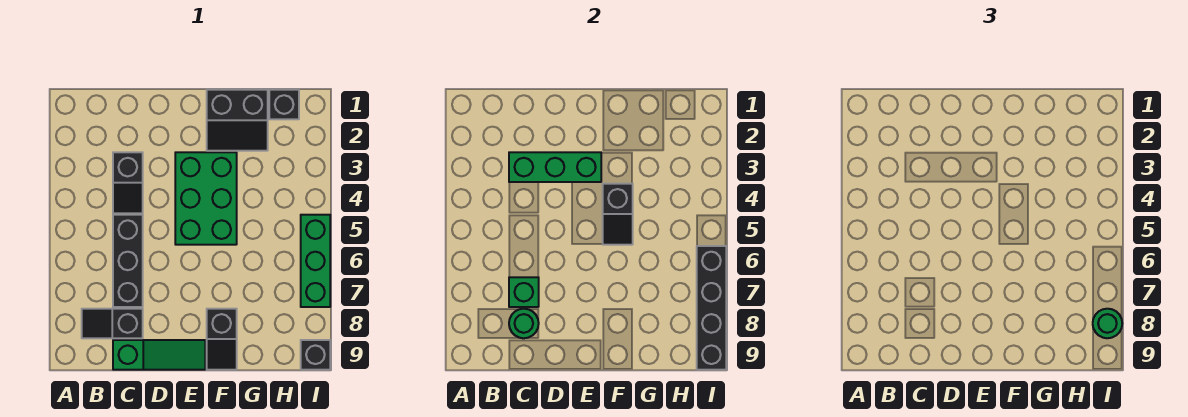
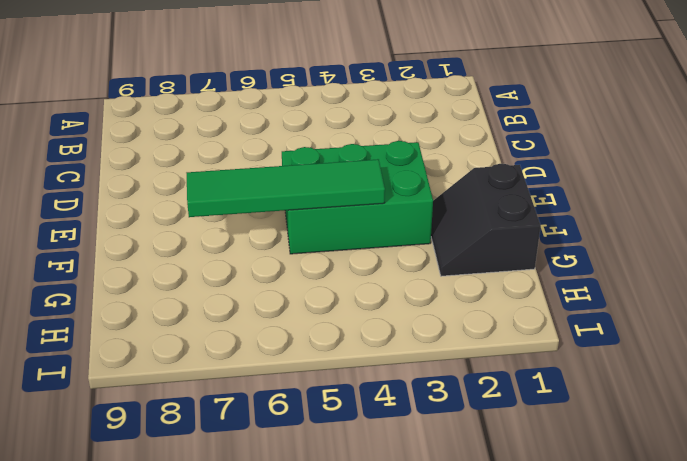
green 1x4 tile [187,159,385,217] -> black 1x2 slope [603,184,633,245]
none -> black 1x2 slope [82,309,143,338]
none -> black 1x2 slope [113,152,143,213]
none -> black 1x3 brick [113,215,143,307]

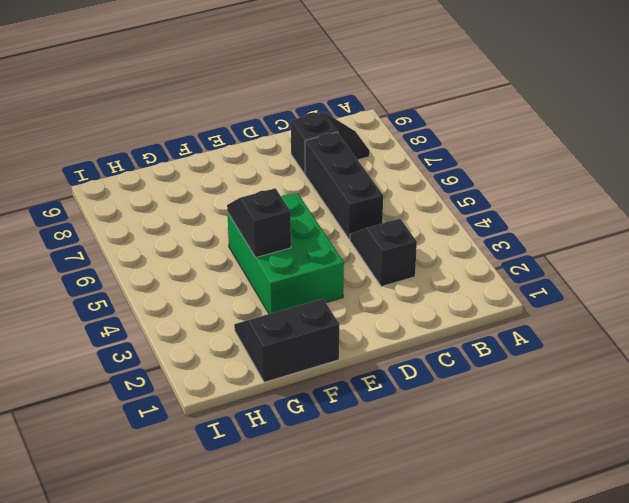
none -> green 1x3 slope [113,340,205,370]
none -> black 1x2 slope [207,309,237,370]
none -> black 1x1 brick [269,90,299,119]

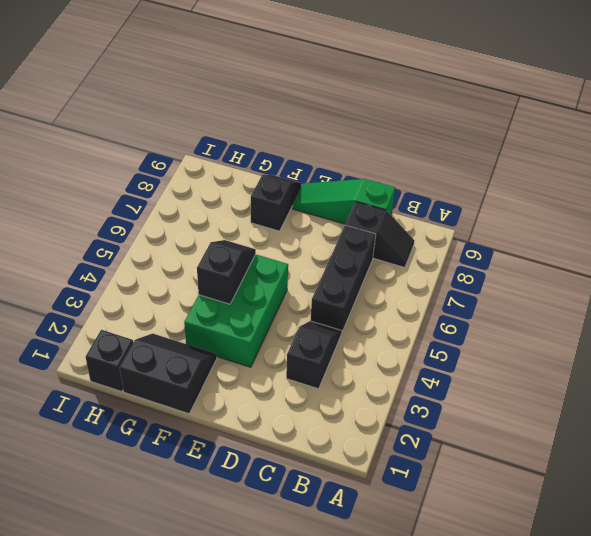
none -> green 1x3 brick [301,215,330,307]
none -> black 1x1 brick [301,340,330,370]
none -> green 1x3 brick [509,152,601,182]

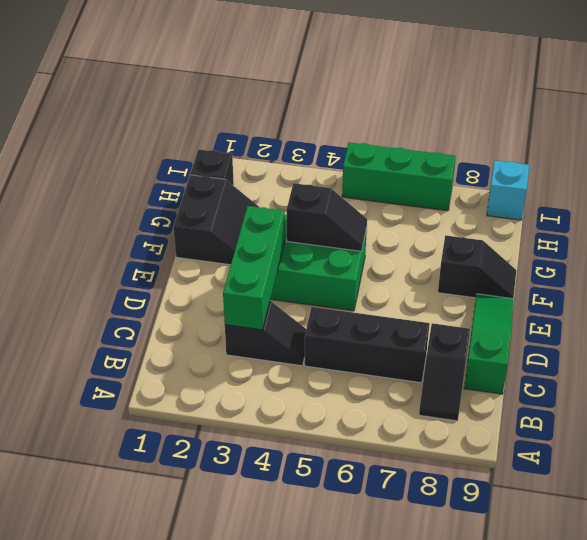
cyan 1x1 brick [487,161,529,220] -> black 1x1 brick [301,340,330,370]
none -> green 1x1 brick [509,277,539,307]
none -> green 1x1 round brick [509,309,539,338]
none -> black 1x4 brick [697,246,726,370]

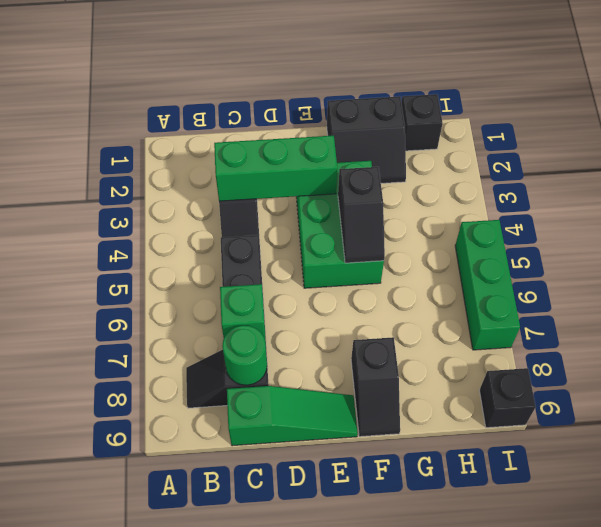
none -> black 1x4 brick [697,246,726,370]
none -> green 1x1 round brick [1093,309,1122,338]

